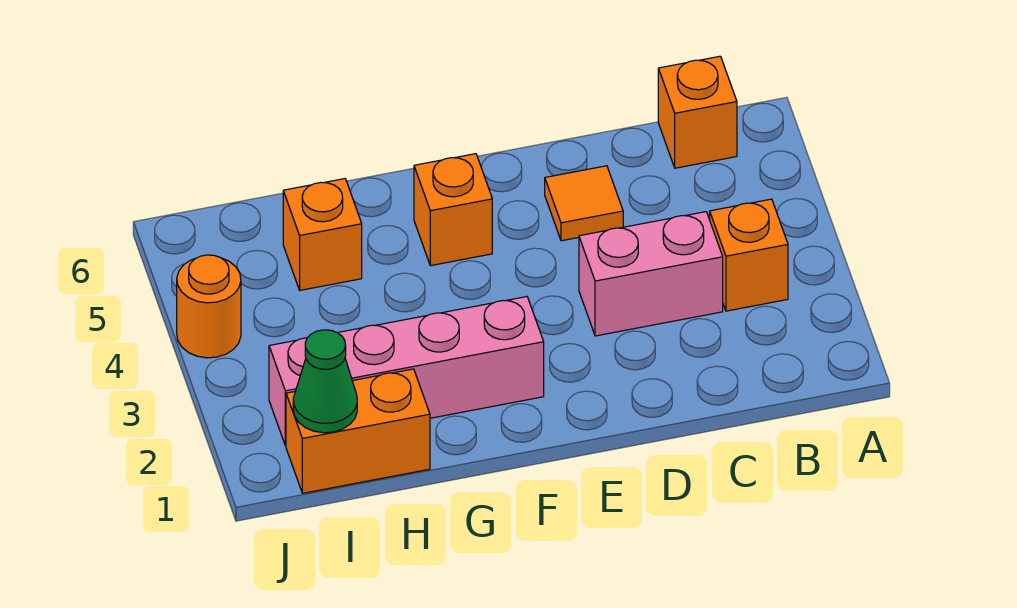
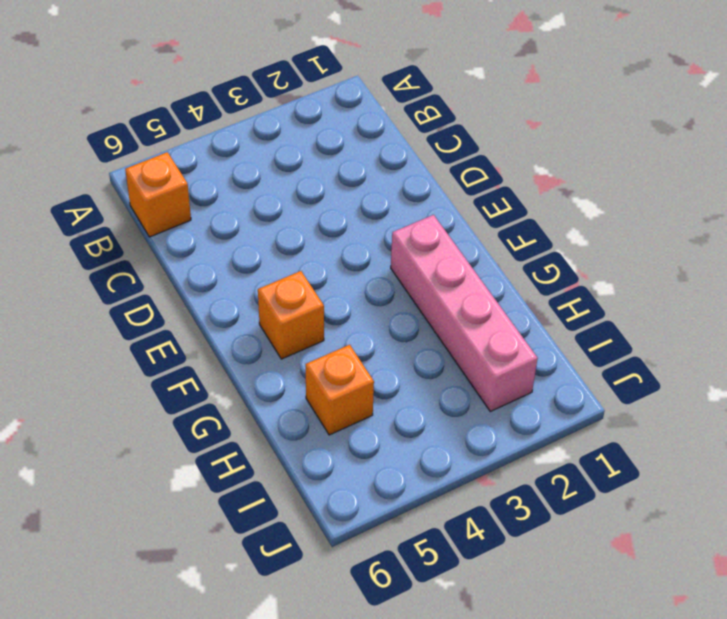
none -> orange 1x1 brick [710,199,788,311]
none -> pink 1x2 brick [579,212,723,336]

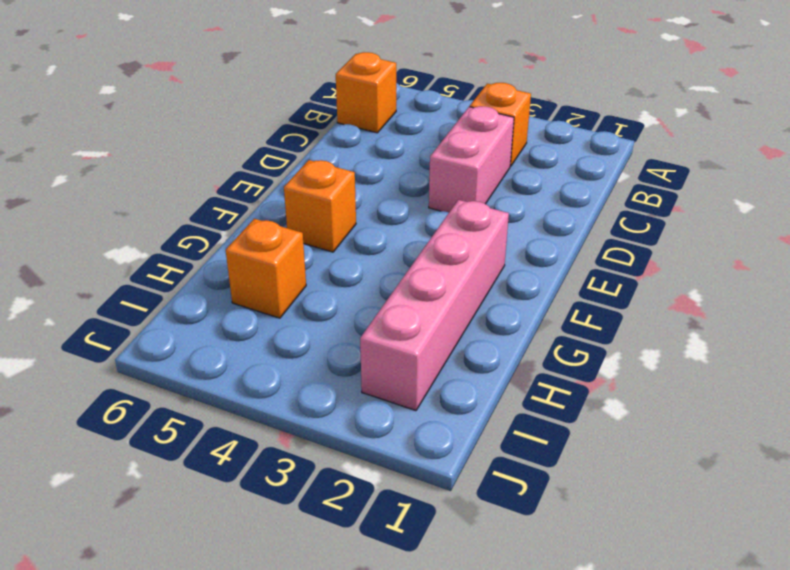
none -> orange 1x1 tile [545,166,623,241]
none -> orange 1x2 brick [286,369,430,493]

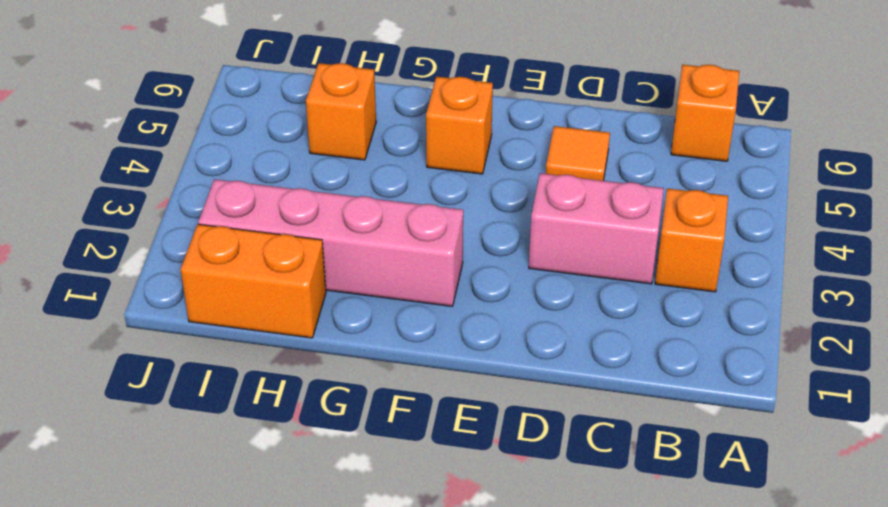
none -> orange 1x1 round brick [177,255,241,358]
none -> green 1x1 cone [293,330,357,433]

